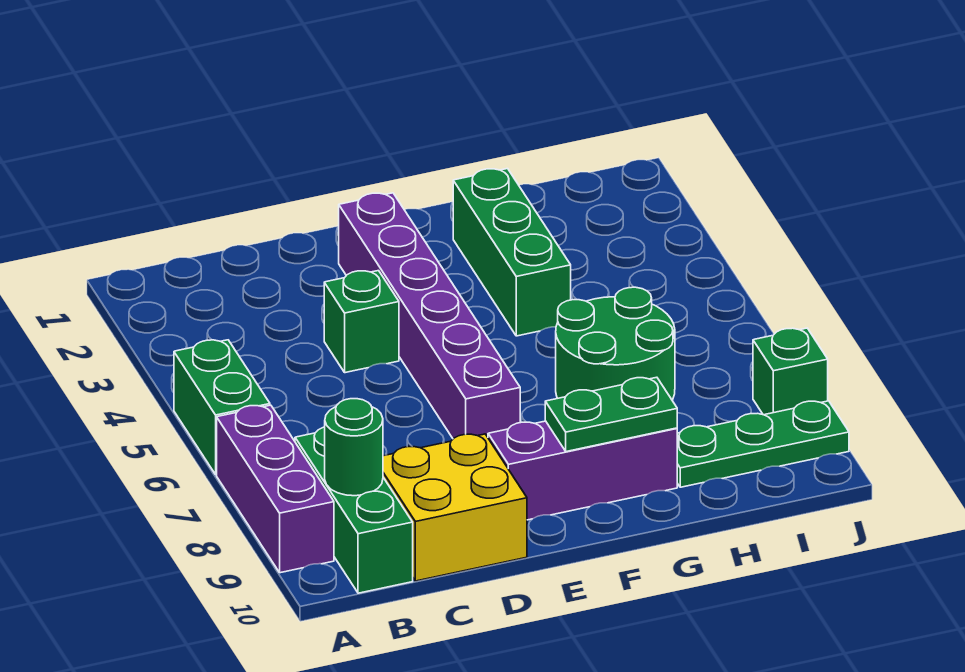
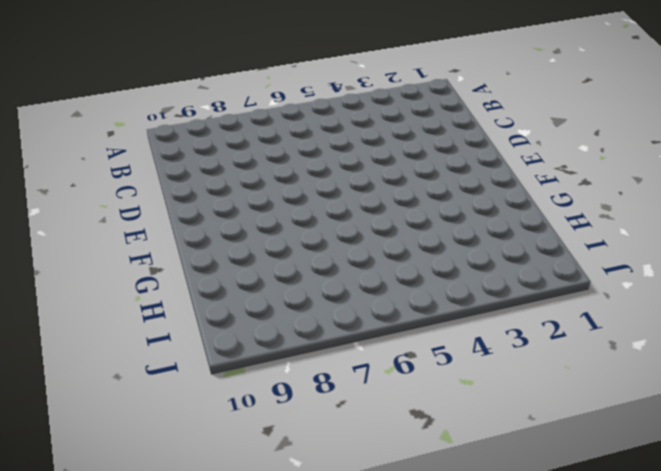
none -> green 1x2 brick [174,340,270,475]
none -> purple 1x3 brick [217,405,334,573]
none -> green 1x3 brick [295,427,413,593]

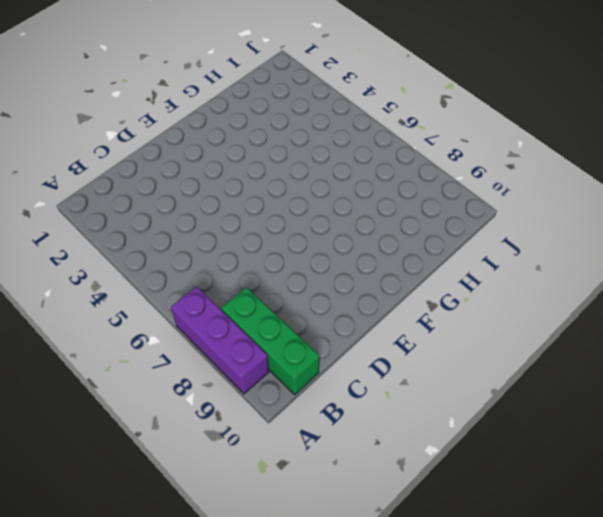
none -> green 1x2 brick [174,340,270,475]
none -> yellow 2x2 brick [383,434,527,581]
none -> green 1x1 brick [324,271,399,373]

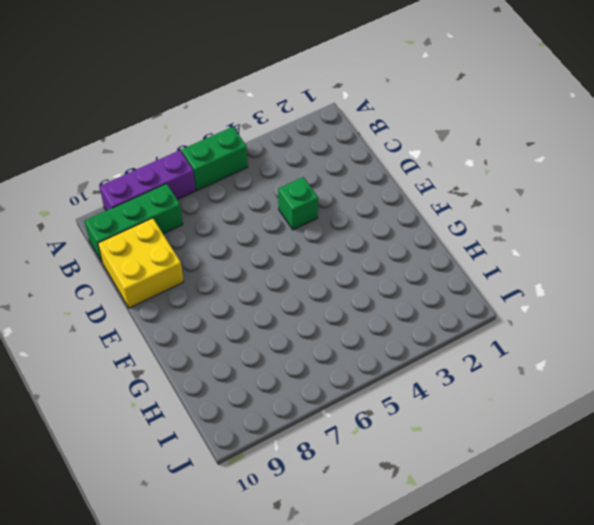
none -> purple 1x6 brick [339,193,520,439]
none -> purple 1x3 brick [488,421,677,520]
none -> green 1x3 brick [453,169,571,336]

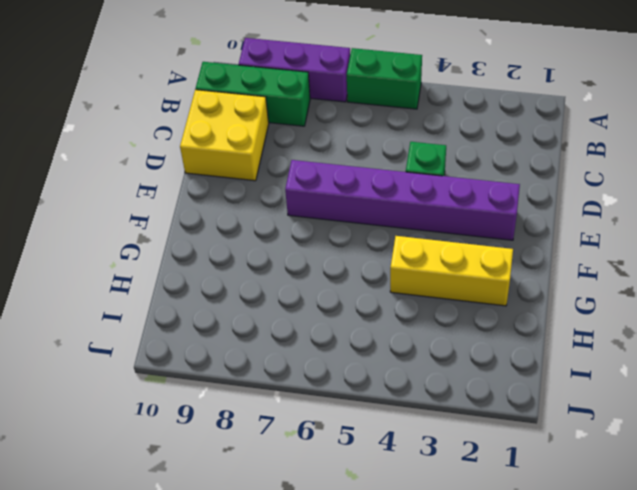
yellow 1x3 brick [390,236,513,306] -> green 1x3 brick [453,169,571,336]
none -> purple 1x3 brick [488,421,677,520]
none -> green 2x2 round brick [556,287,675,400]
none -> green 1x3 plate [677,401,849,487]

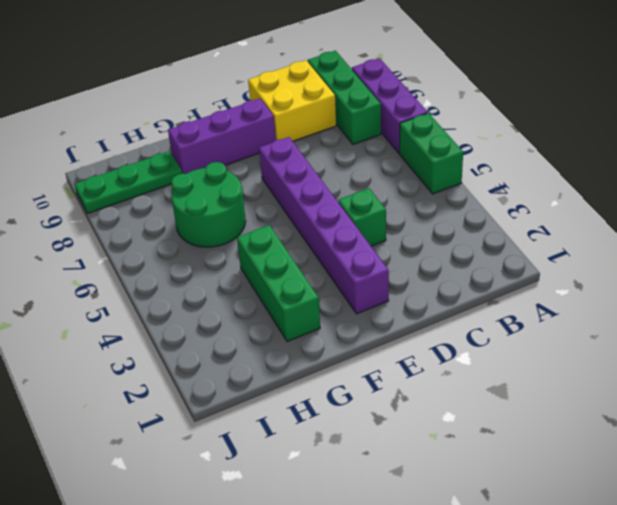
none -> green 1x1 brick [753,328,828,415]
none -> green 1x1 round brick [325,399,383,496]
none -> green 1x2 plate [545,377,677,452]

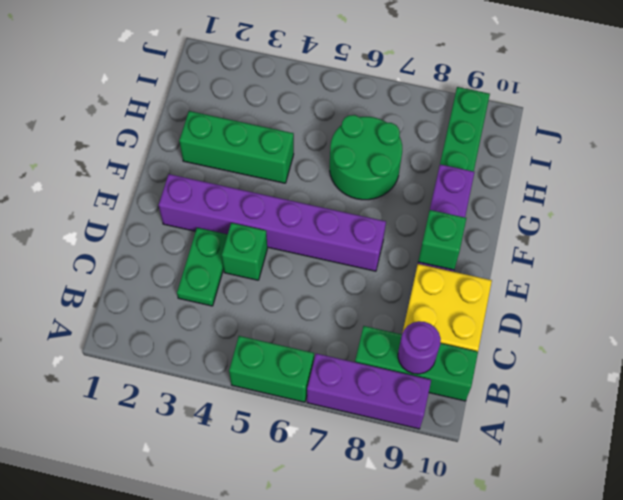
purple 1x1 round brick [398,321,441,374] -> green 1x1 round brick [325,399,383,496]
green 1x2 plate [177,228,228,306] -> green 1x2 plate moved to [545,377,677,452]
green 1x1 brick [418,210,466,270] -> green 1x1 brick moved to [753,328,828,415]

